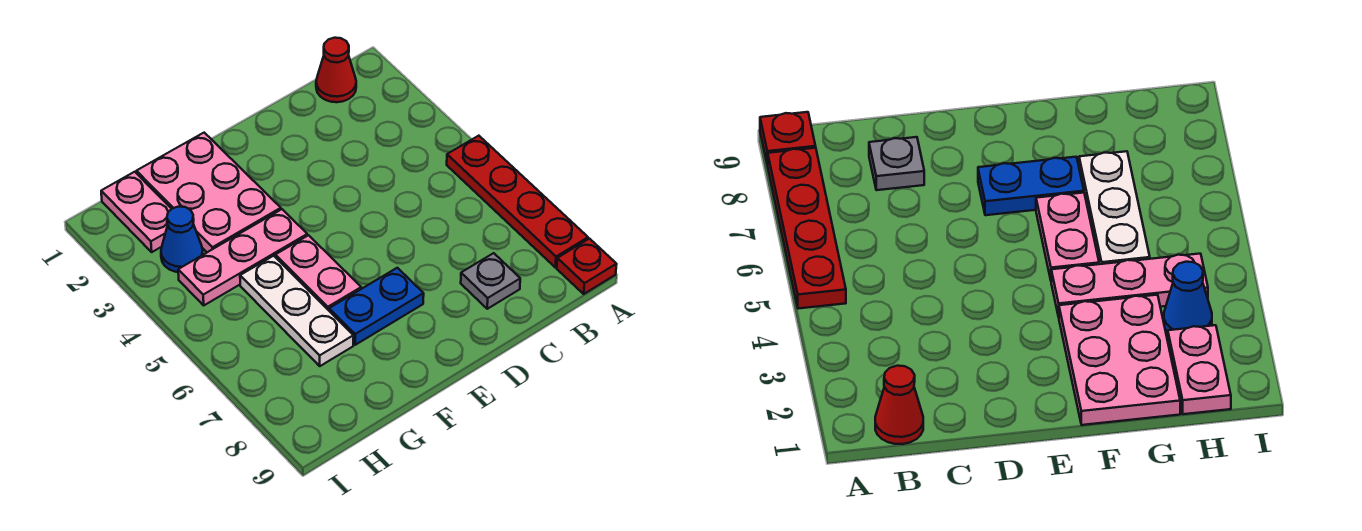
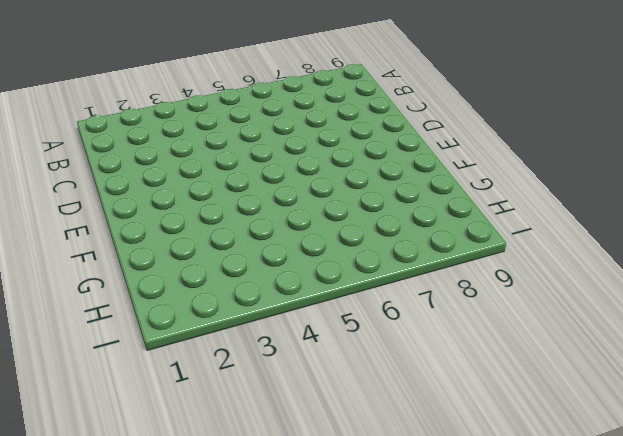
none -> red 1x4 plate [447,136,588,267]
none -> red 1x1 plate [557,239,617,294]

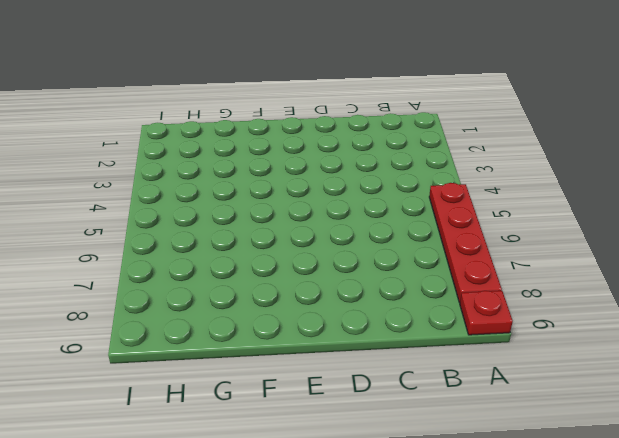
none -> red 1x1 cone [316,38,356,102]
none -> grey 1x1 plate [461,253,520,309]

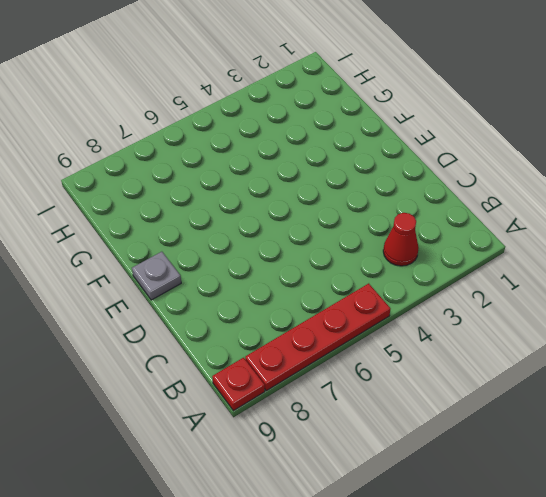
red 1x1 cone [383,213,419,266] -> red 1x1 cone moved to [316,38,356,102]
grey 1x1 plate [132,252,181,300] -> grey 1x1 plate moved to [461,253,520,309]
none -> blue 1x2 plate [329,268,424,345]
none -> pink 2x3 plate [136,133,281,252]

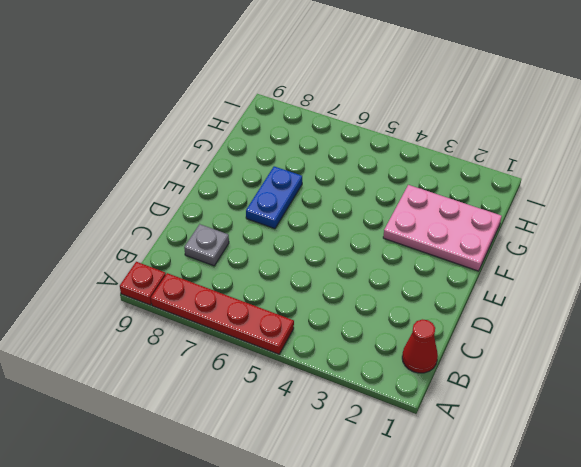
none -> pink 1x3 plate [178,209,307,305]
none -> pink 1x2 plate [275,235,361,310]

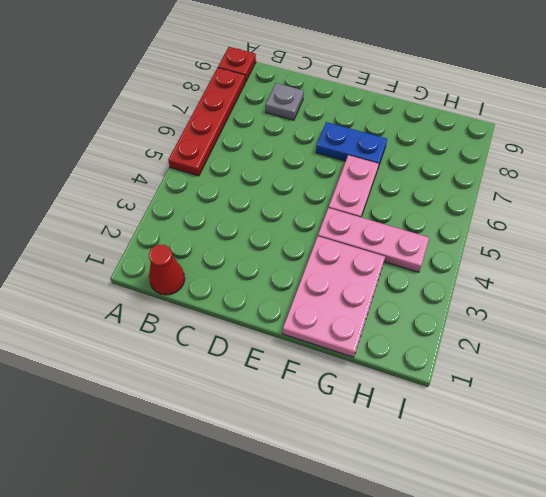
none -> white 1x3 plate [240,256,354,366]
none -> pink 1x2 plate [101,172,171,252]

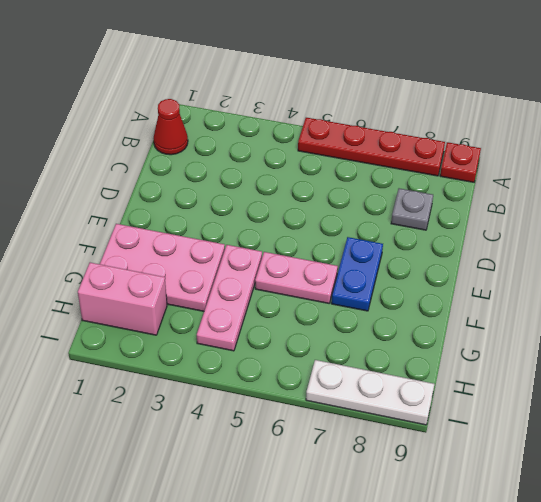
pink 1x2 brick [78,263,167,335] -> pink 1x2 plate [101,172,171,252]
white 1x3 plate [306,360,434,425] -> white 1x3 plate moved to [240,256,354,366]
none -> blue 1x1 cone [161,207,203,272]

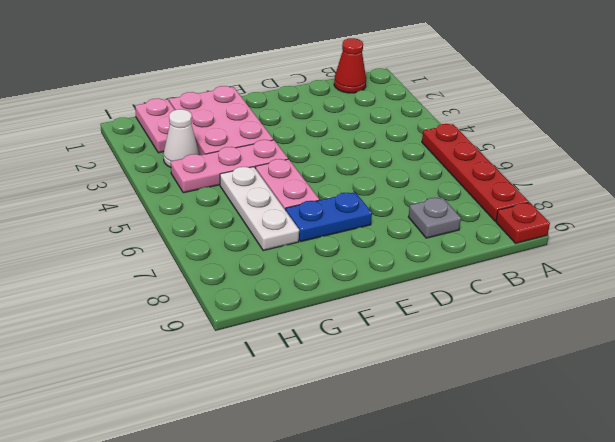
white 1x1 cone [163,109,199,167] -> blue 1x1 cone [161,207,203,272]

